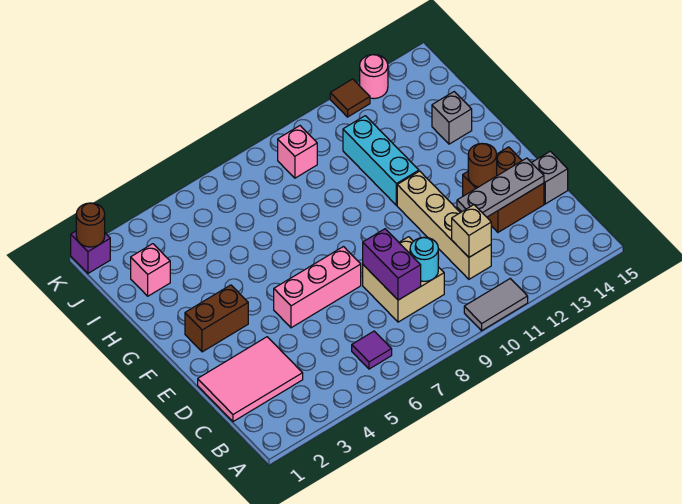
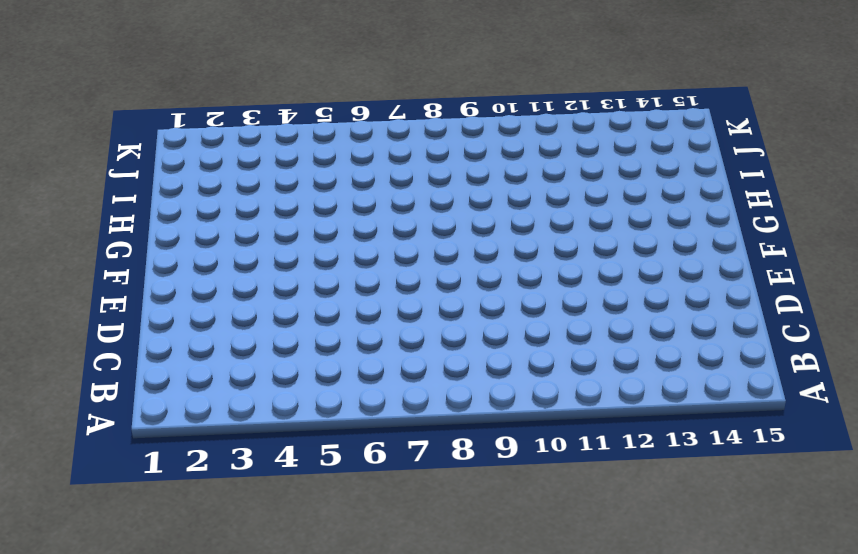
none -> grey 1x2 tile [464,279,528,331]
none -> purple 1x1 tile [352,331,392,369]
none -> pink 2x3 tile [198,337,303,422]

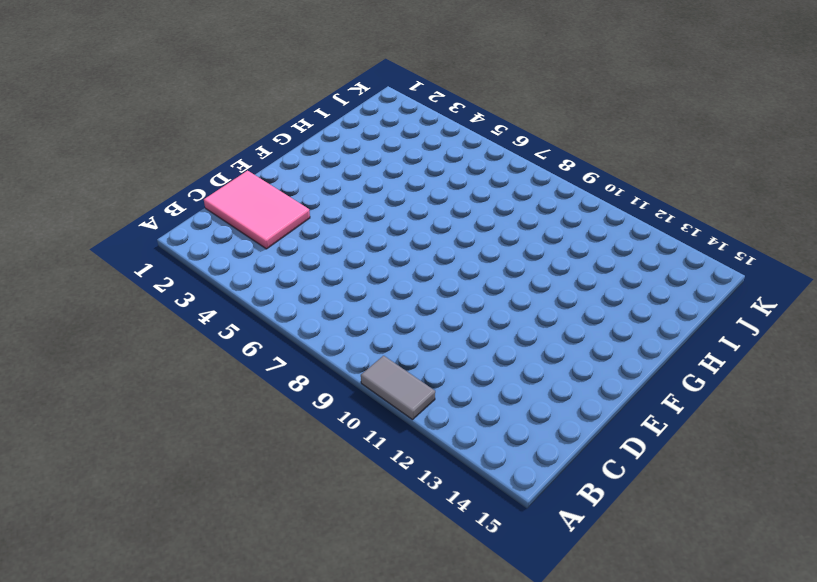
none -> purple 1x1 tile [352,331,392,369]
none -> tan 2x2 brick [363,237,444,322]
none -> tan 1x4 brick [397,171,491,279]

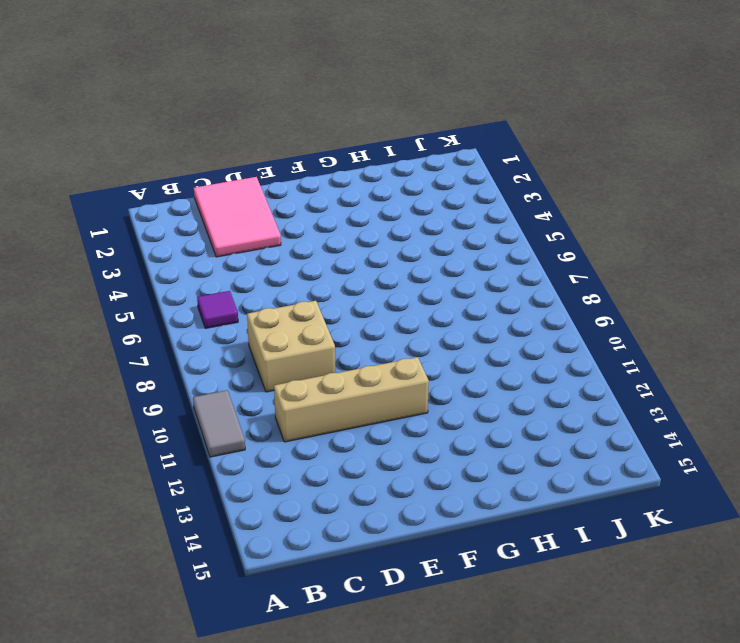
none -> brown 2x2 brick [463,147,544,232]
none -> grey 1x1 brick [532,151,568,204]
none -> pink 1x3 brick [274,247,361,328]

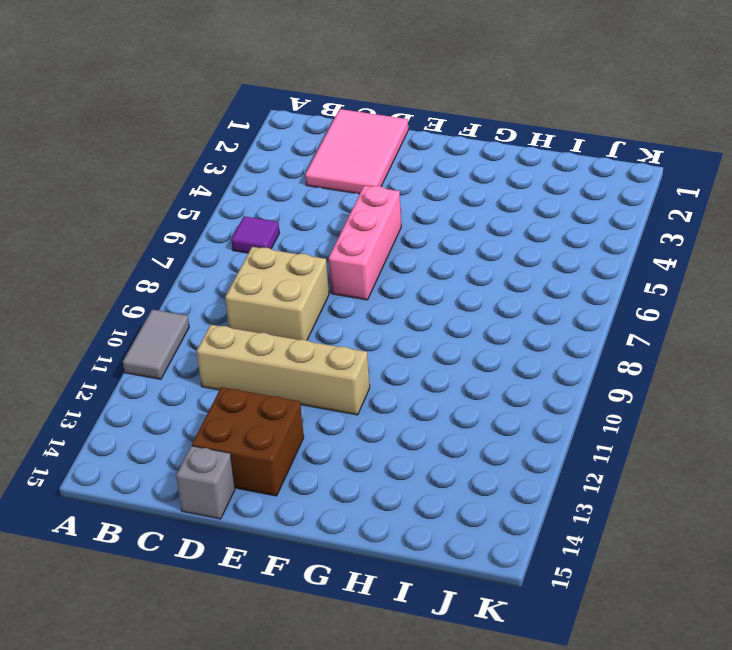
none -> brown 1x2 brick [185,285,248,352]
none -> cyan 1x3 brick [343,116,419,205]
none -> grey 1x1 brick [432,92,472,144]

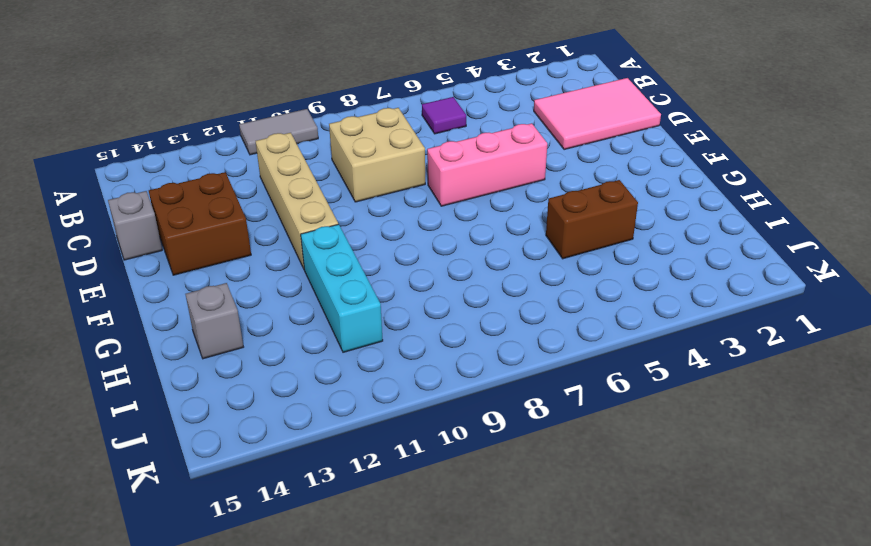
brown 1x2 brick [546,180,638,259] -> brown 1x2 brick moved to [185,285,248,352]
none -> pink 1x1 brick [131,244,170,296]
none -> pink 1x1 brick [278,126,317,178]
none -> purple 1x1 brick [71,231,110,273]

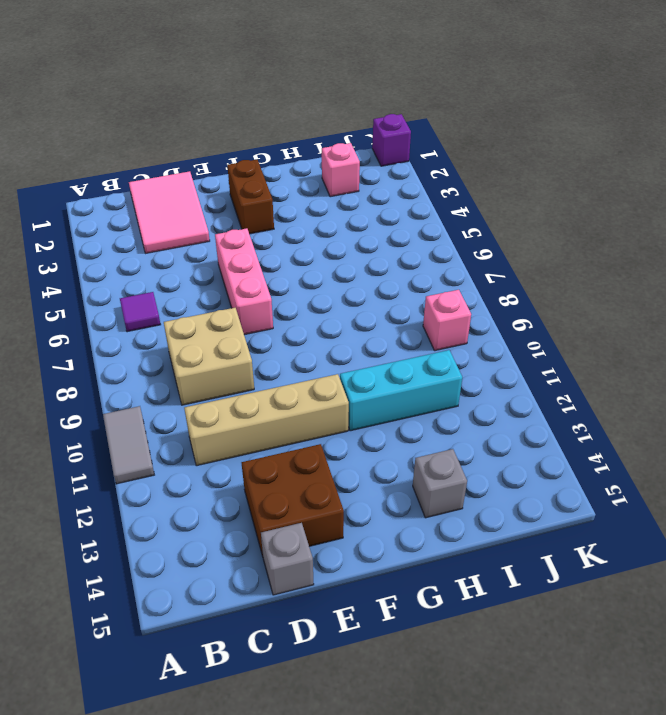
none -> brown 1x1 tile [330,79,370,117]
none -> pink 1x1 round brick [360,54,388,99]
none -> purple 1x2 brick [363,229,421,300]

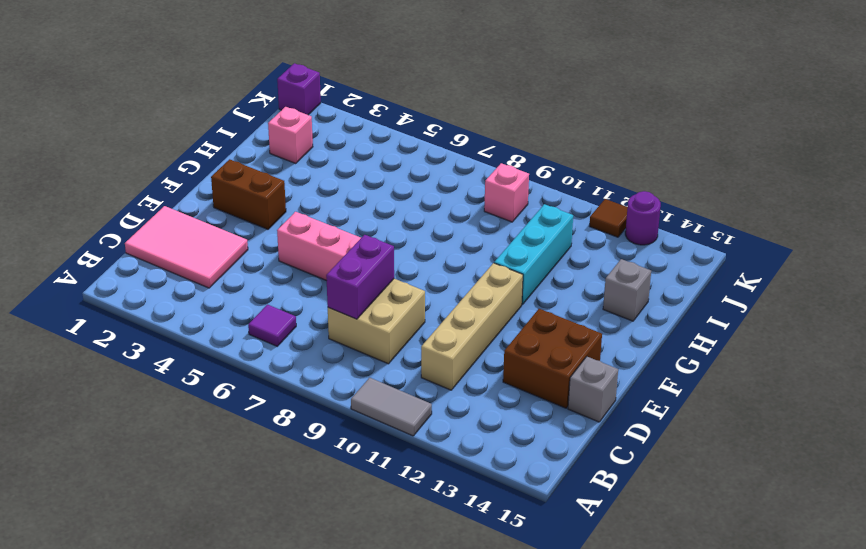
purple 1x1 round brick [625,191,661,245] -> pink 1x1 round brick [360,54,388,99]
none -> cyan 1x1 round brick [410,237,438,281]
none -> tan 1x1 brick [452,205,491,257]
none -> grey 1x3 plate [457,158,544,217]

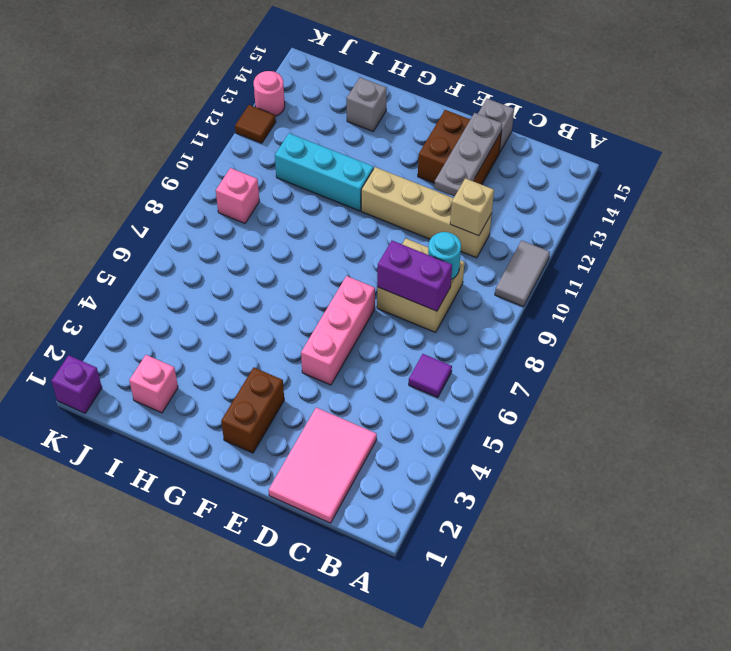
none -> brown 1x1 round brick [468,144,497,187]
none -> brown 1x1 round brick [76,203,105,247]

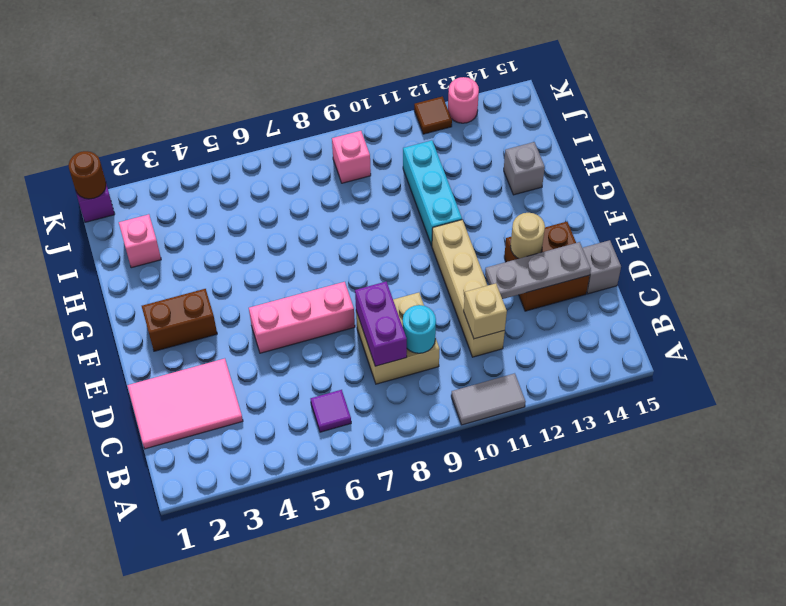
tan 1x1 round brick [510,213,545,259] -> brown 1x1 round brick [468,144,497,187]

